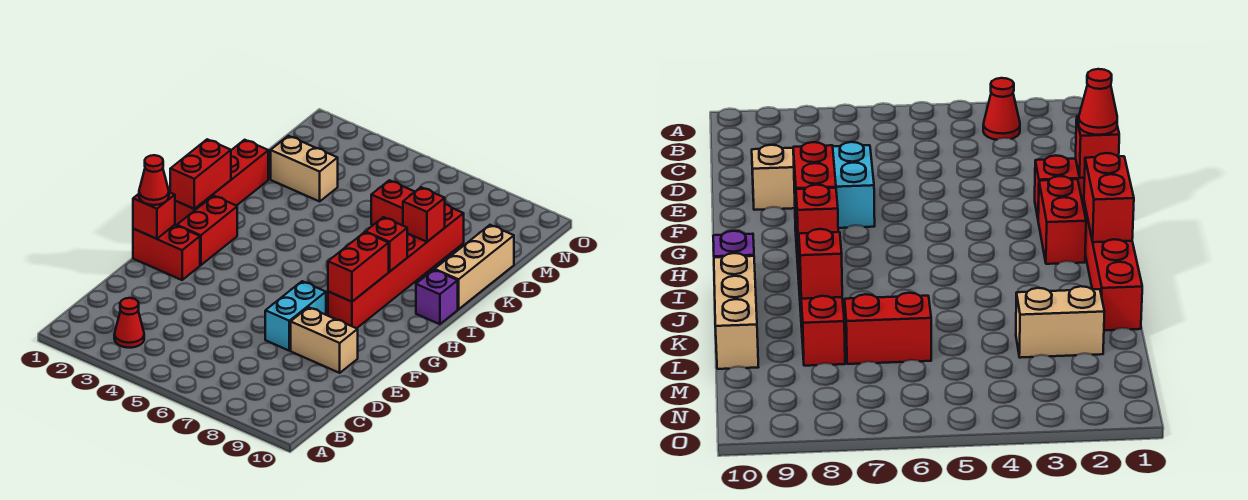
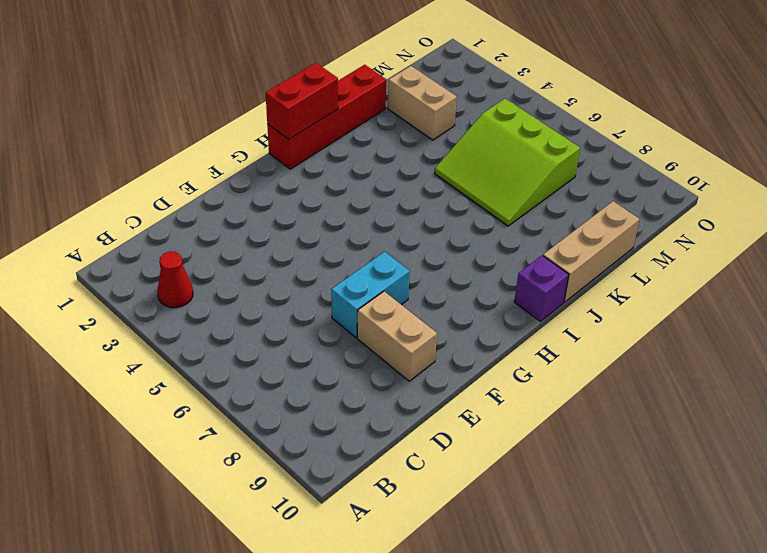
lime 3x3 slope [434,99,580,226] -> red 1x2 brick [371,180,415,225]
none -> red 1x2 brick [133,225,200,280]
none -> red 1x2 brick [177,196,237,265]
none -> red 1x6 brick [328,204,464,328]

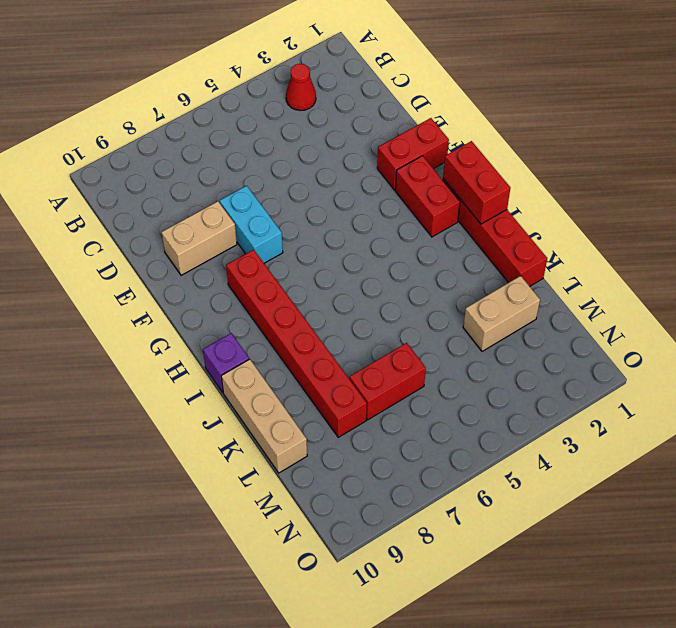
none -> red 1x1 brick [133,192,175,239]
none -> red 1x2 brick [328,232,389,302]
none -> red 1x1 brick [366,217,407,272]

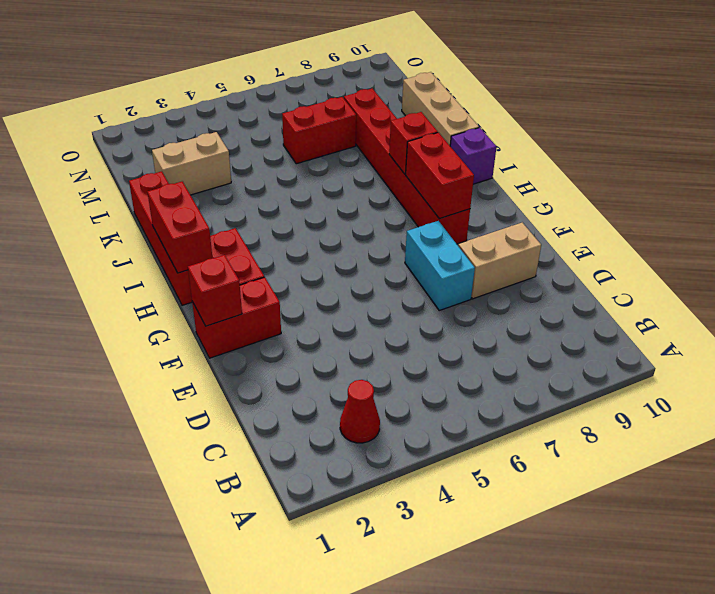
none -> red 1x1 brick [403,187,445,242]
none -> red 1x1 cone [139,155,169,205]

